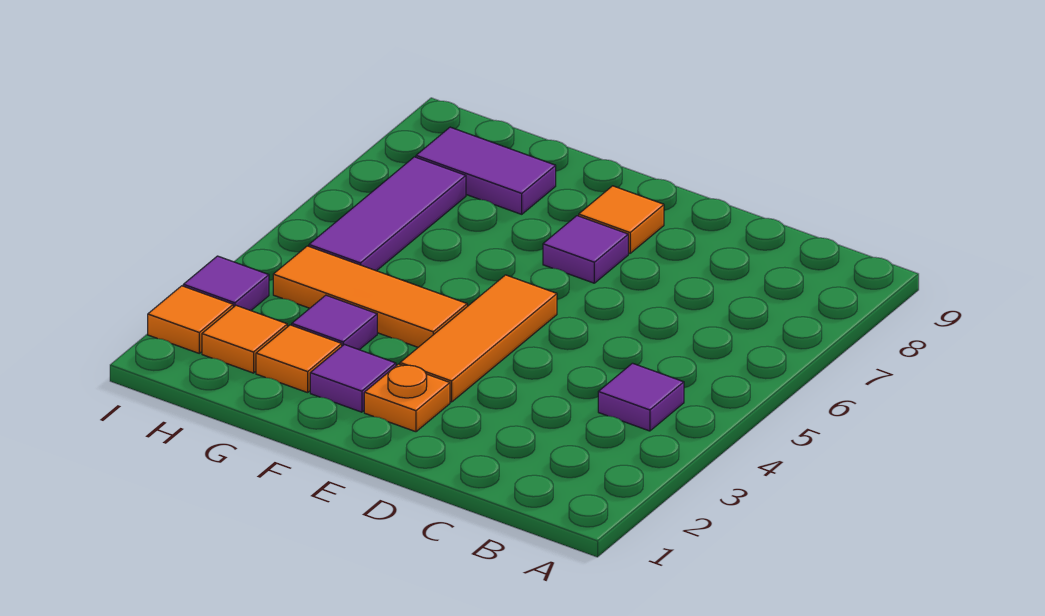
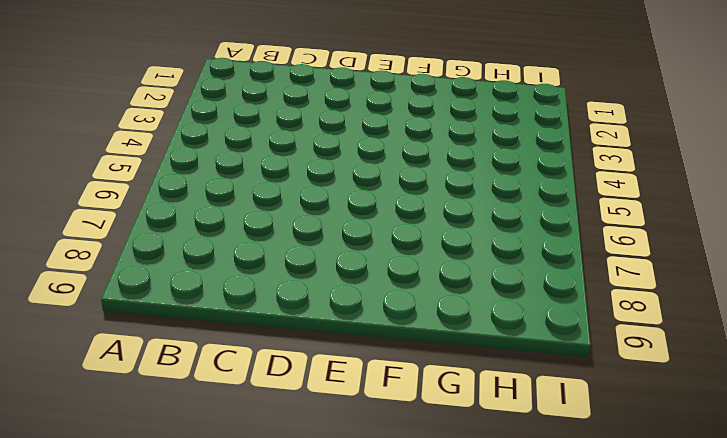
none -> purple 1x1 tile [598,363,684,431]
none -> orange 1x1 plate [364,364,450,432]
none -> orange 1x3 tile [400,275,557,402]

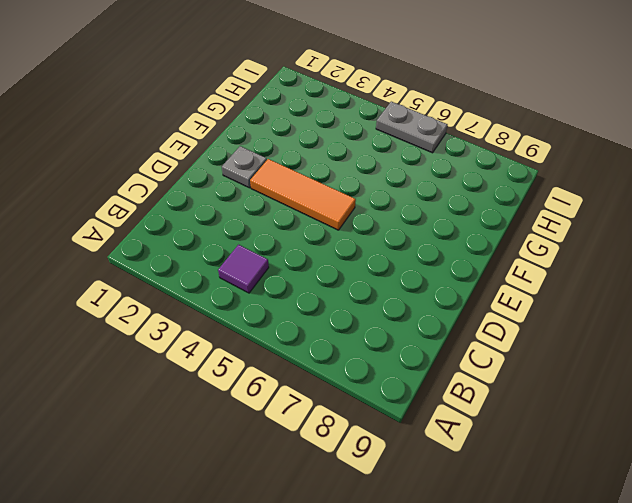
grey 1x1 plate [222,146,267,188] -> orange 1x1 plate [364,364,450,432]
grey 1x2 plate [376,102,448,153] -> none
none -> purple 1x1 tile [543,216,628,283]
none -> orange 1x1 tile [579,186,664,253]
none -> purple 1x1 tile [310,344,396,412]

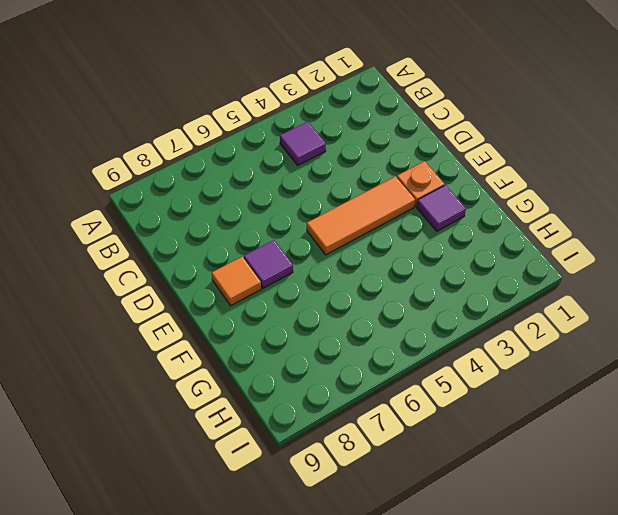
none -> orange 1x3 tile [273,246,467,347]
none -> orange 1x1 tile [256,325,342,393]
none -> purple 1x1 tile [292,295,377,350]

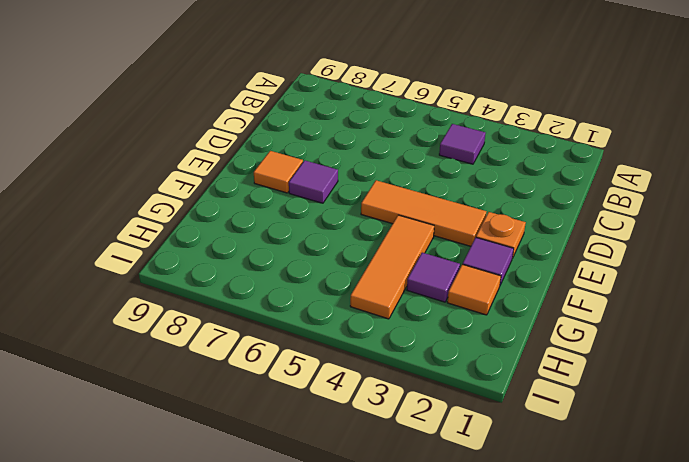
none -> purple 1x2 tile [416,127,556,214]
none -> orange 1x1 tile [202,305,287,373]
none -> purple 1x3 tile [309,157,466,271]

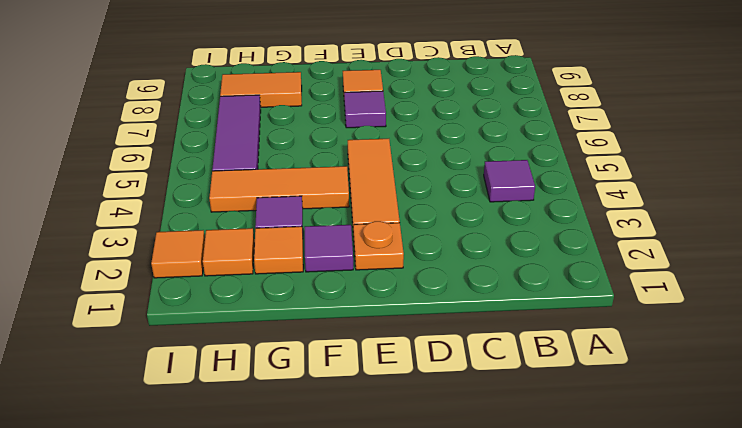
orange 1x2 tile [220,72,302,107] -> purple 1x2 tile [416,127,556,214]
none -> purple 1x1 tile [183,256,269,311]

